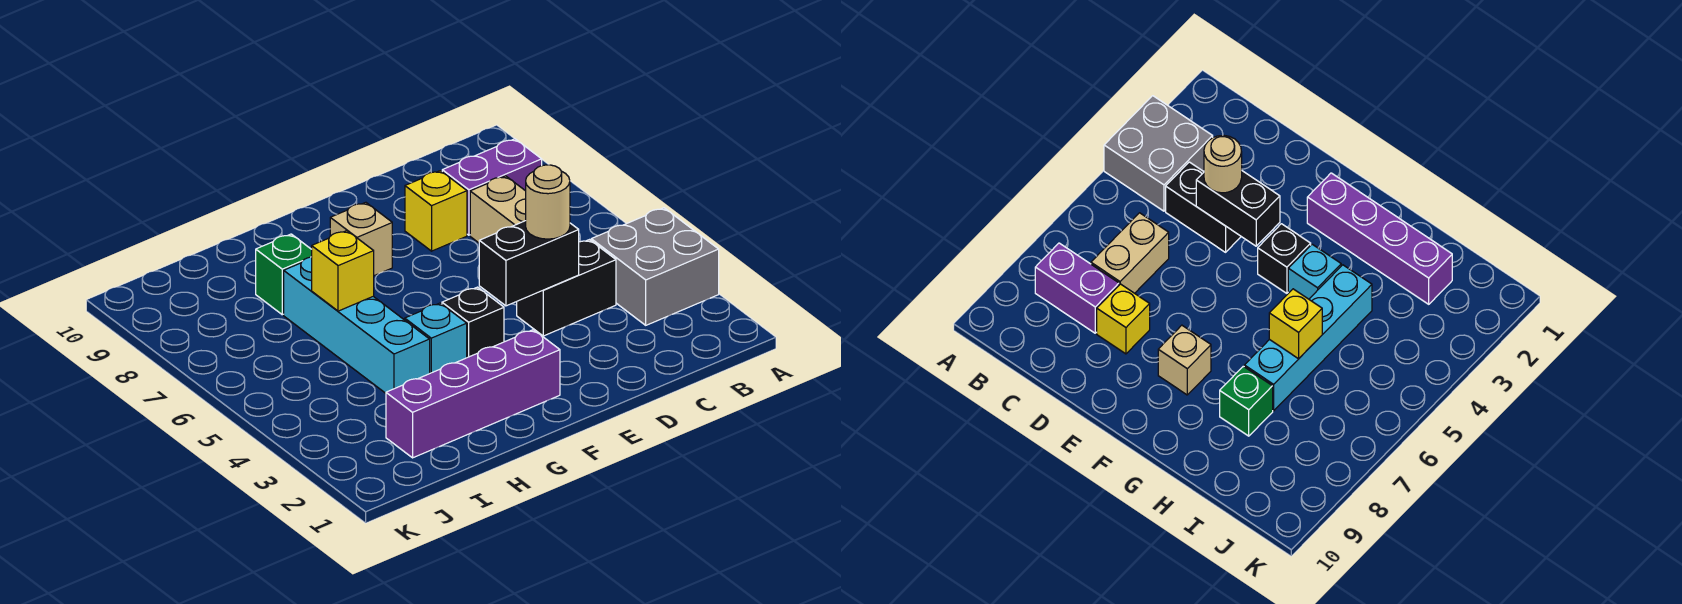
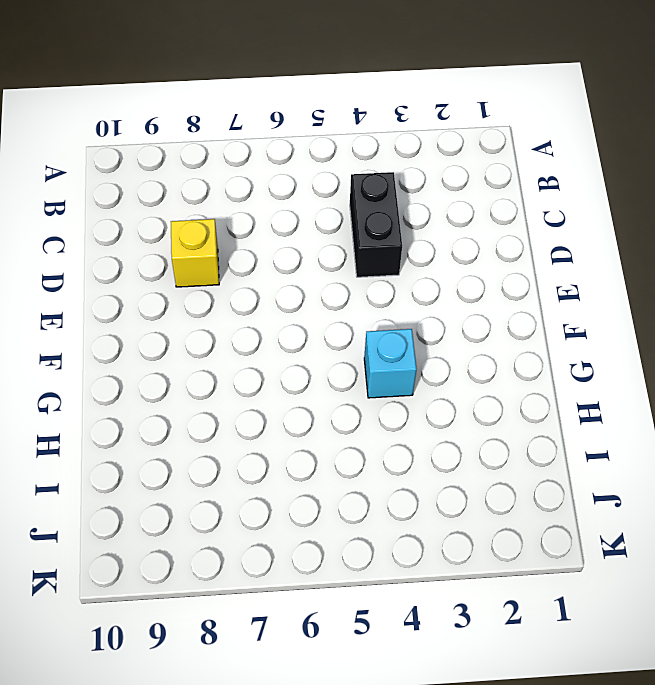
none -> grey 2x2 brick [591,208,719,325]
none -> purple 1x2 brick [442,139,542,235]
none -> tan 1x2 brick [470,176,526,243]

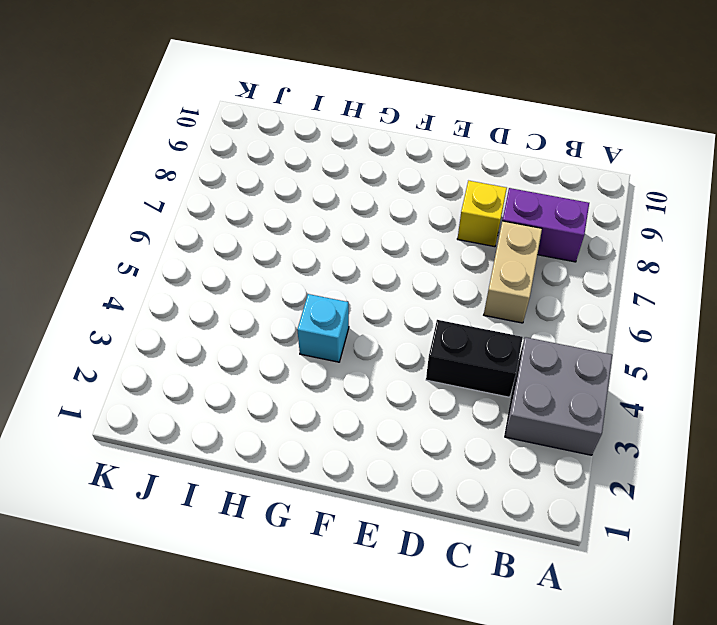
none -> purple 1x4 brick [386,330,560,458]
none -> black 1x1 brick [442,287,504,358]
none -> tan 1x1 brick [330,202,392,276]

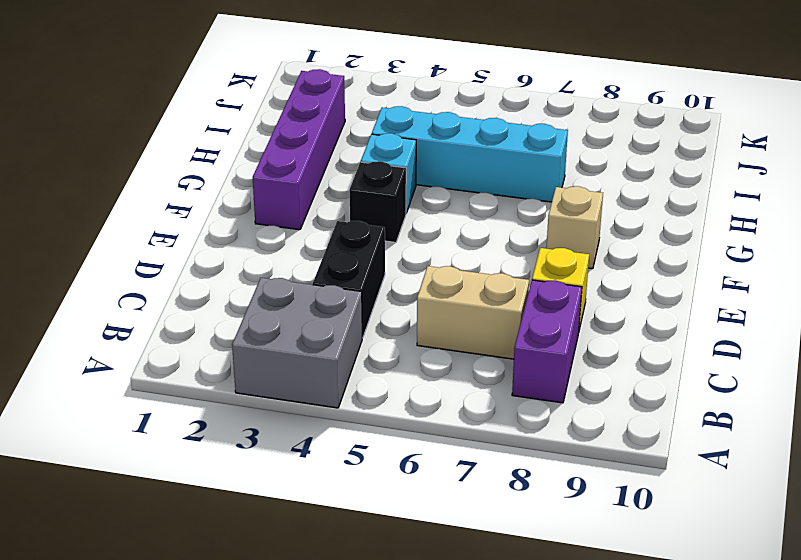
none -> green 1x1 brick [256,234,312,315]
none -> black 1x2 brick [479,221,579,306]
none -> yellow 1x1 brick [312,231,374,311]

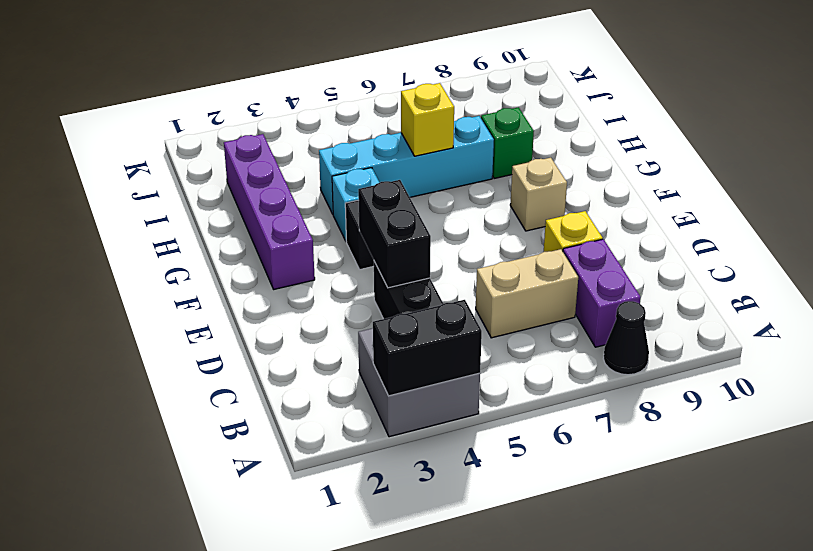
black 1x2 brick [373,300,482,396] -> none
black 1x1 cone [603,301,649,375] -> none
none -> tan 1x1 round brick [526,165,570,239]

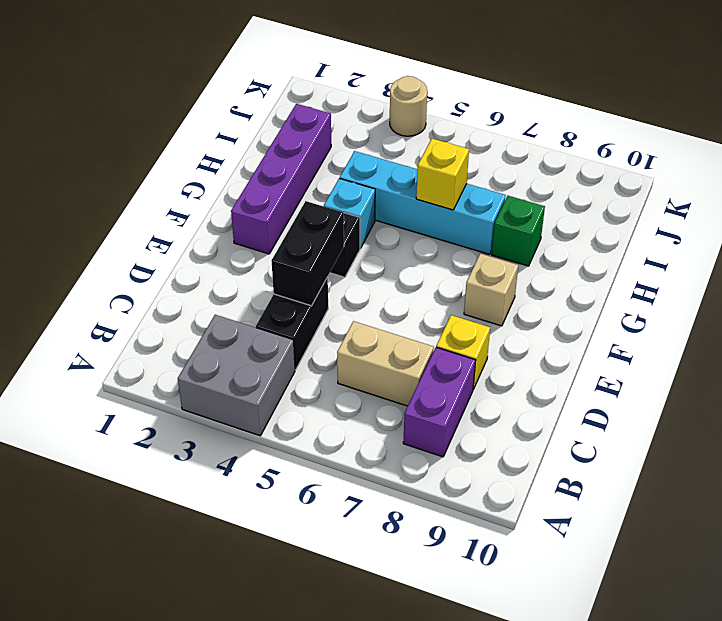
tan 1x1 round brick [390,76,427,136] -> tan 1x1 round brick moved to [526,165,570,239]

